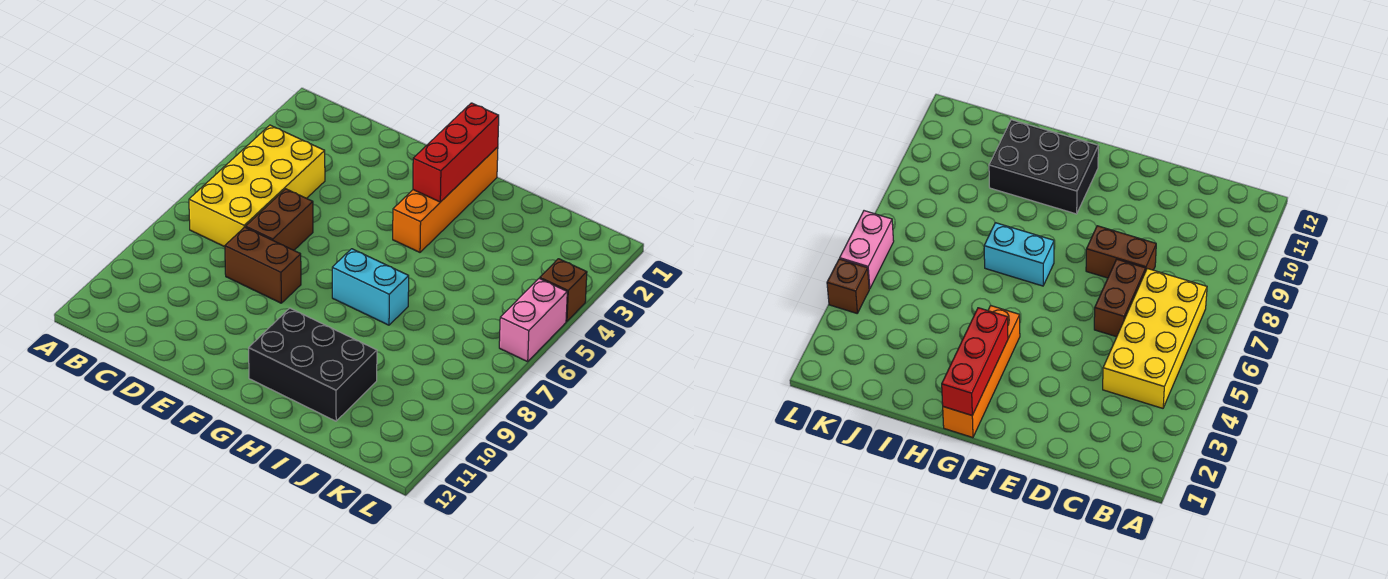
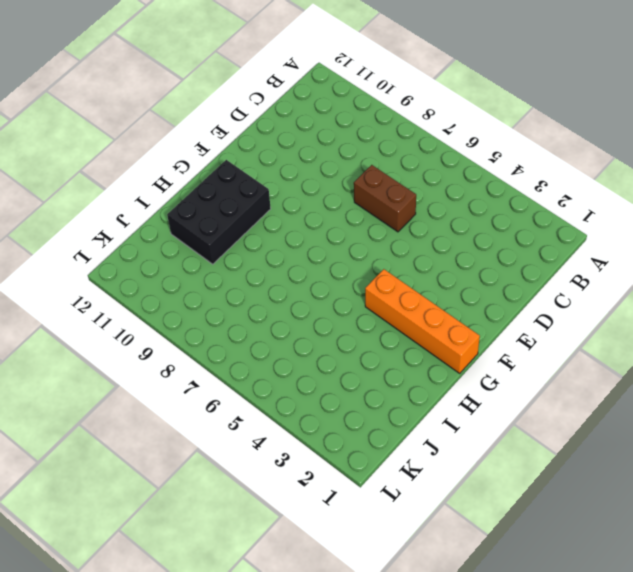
none -> yellow 2x4 brick [189,125,325,247]
none -> brown 1x2 brick [225,227,301,303]

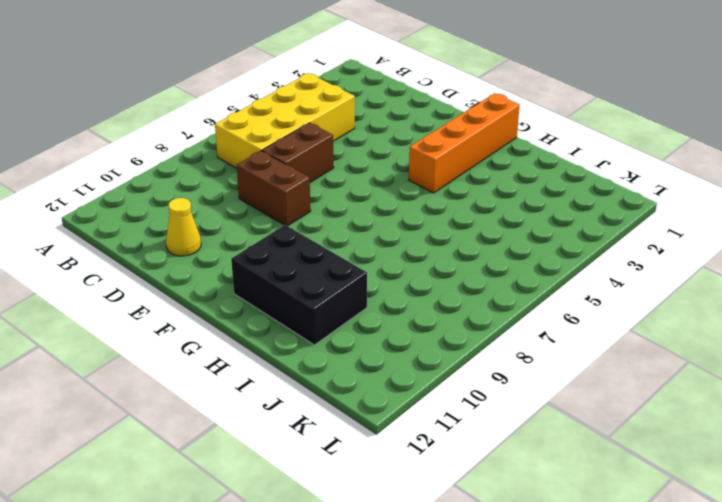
yellow 1x1 cone [166,198,201,256] -> none
none -> cyan 1x2 brick [332,249,409,325]
none -> brown 1x1 brick [540,259,587,321]

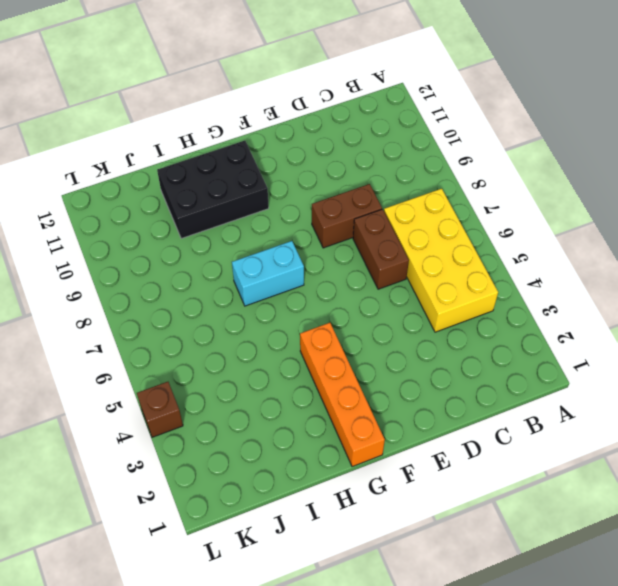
none -> pink 1x2 brick [499,278,567,362]
none -> red 1x3 brick [413,103,499,202]

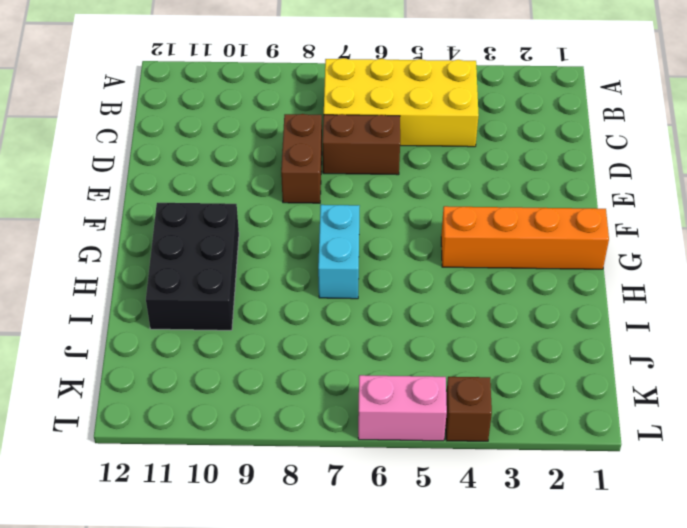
none -> red 1x3 brick [413,103,499,202]

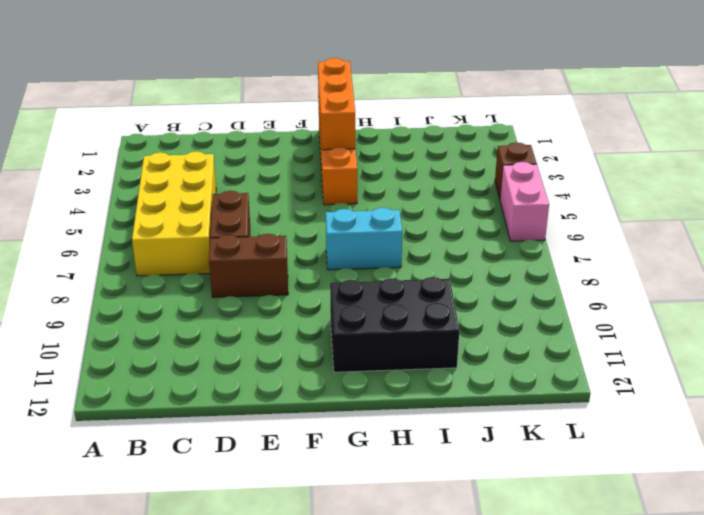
orange 1x3 brick [318,58,355,150] -> red 1x3 brick [413,103,499,202]

